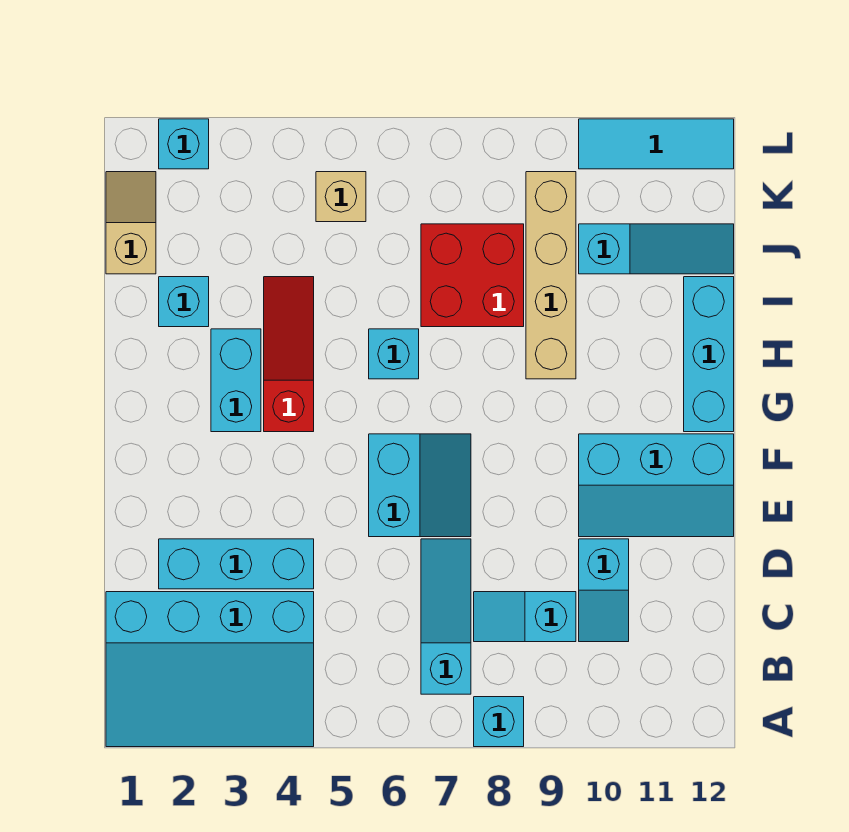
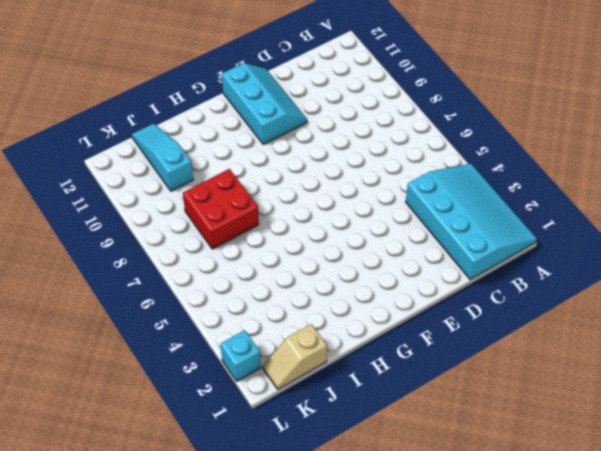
none -> cyan 1x1 brick [474,697,524,747]
none -> cyan 1x3 slope [421,539,471,694]
none -> cyan 1x2 slope [474,592,576,642]

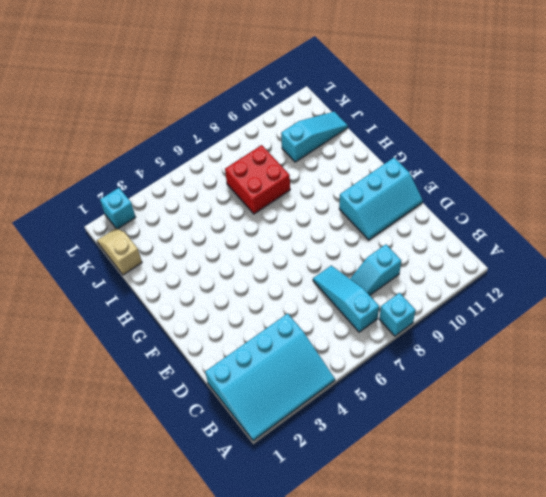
none -> cyan 1x2 slope [579,539,629,642]
none -> cyan 1x3 brick [159,539,314,589]
none -> cyan 2x2 slope [369,434,471,537]

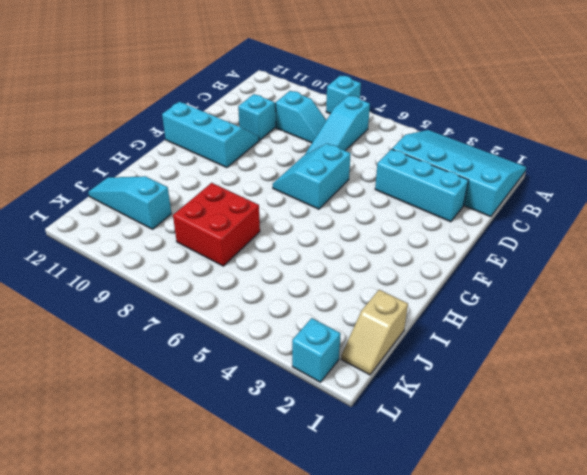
none -> cyan 1x2 brick [211,329,261,432]
none -> red 1x3 slope [264,277,314,432]
none -> cyan 1x3 brick [684,277,734,432]

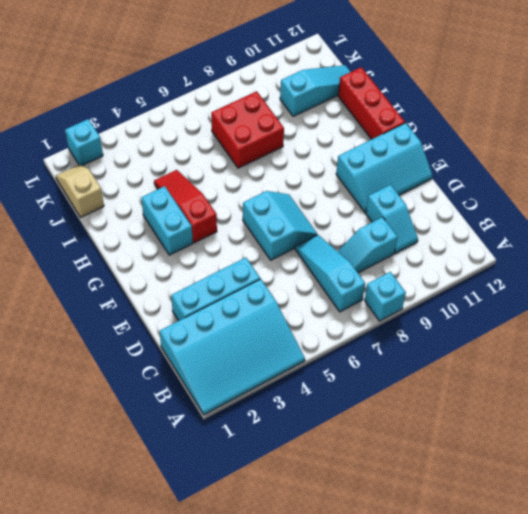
red 1x3 brick [338,67,405,139] -> cyan 1x3 brick [684,277,734,432]
none -> cyan 1x1 brick [369,329,419,379]
none -> tan 1x4 brick [526,172,576,379]
none -> cyan 1x1 brick [159,277,209,327]

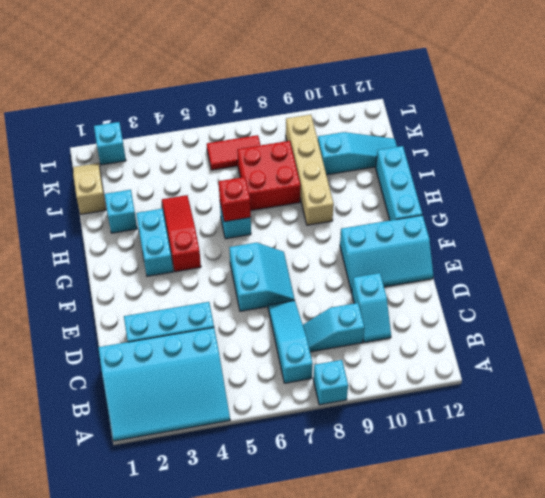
red 1x1 brick [219,177,251,222] -> none
red 1x2 tile [207,135,260,170] -> none
none -> tan 1x1 brick [316,172,366,222]
none -> cyan 1x3 tile [579,119,734,169]

